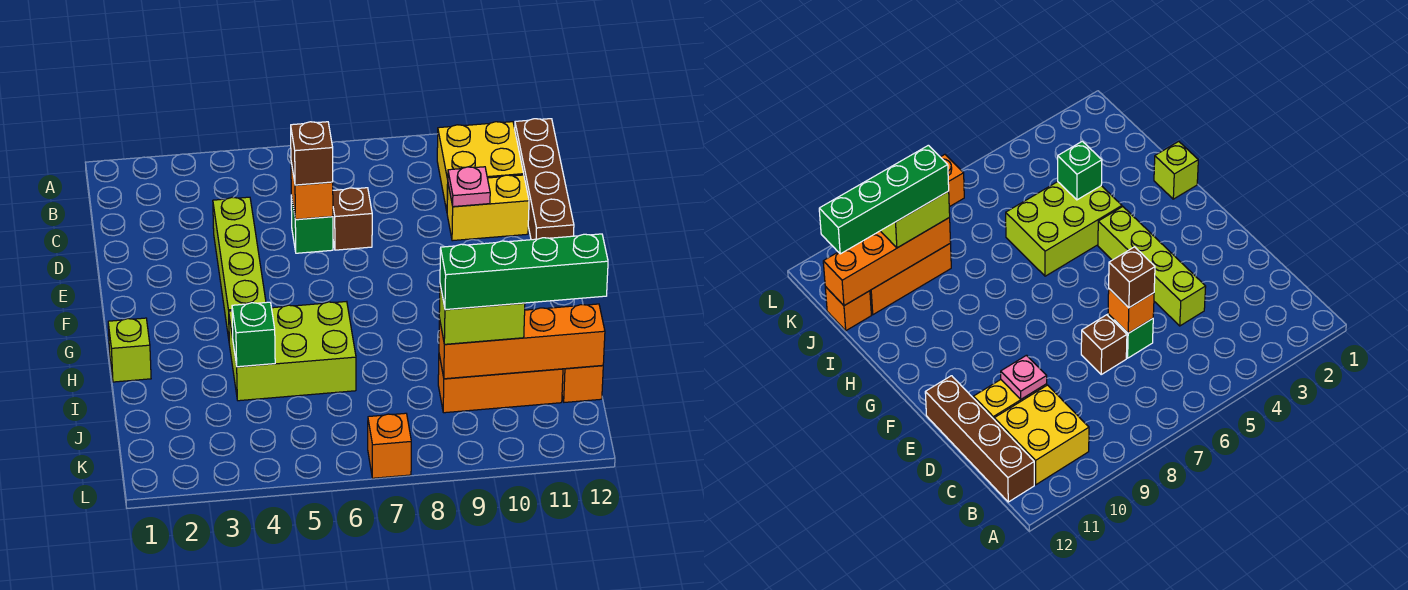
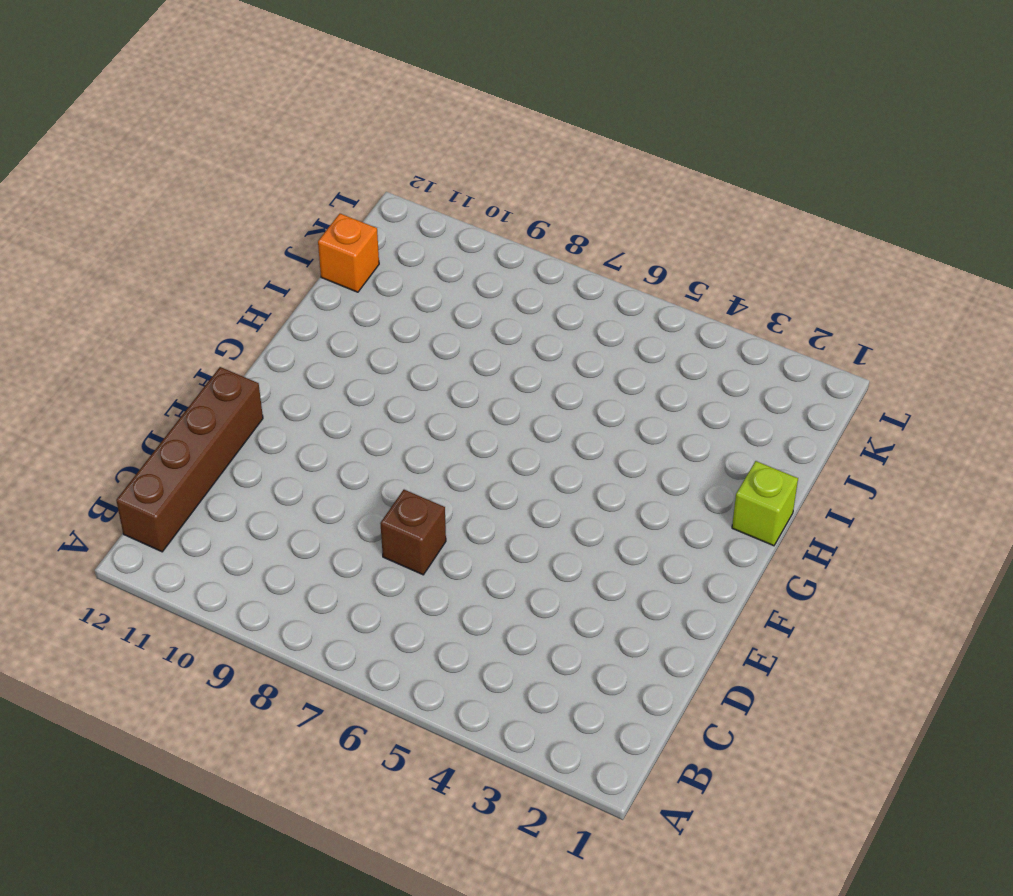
none -> yellow 2x2 brick [437,122,524,211]
none -> lime 1x4 brick [213,197,266,338]
none -> green 1x1 brick [291,195,333,253]

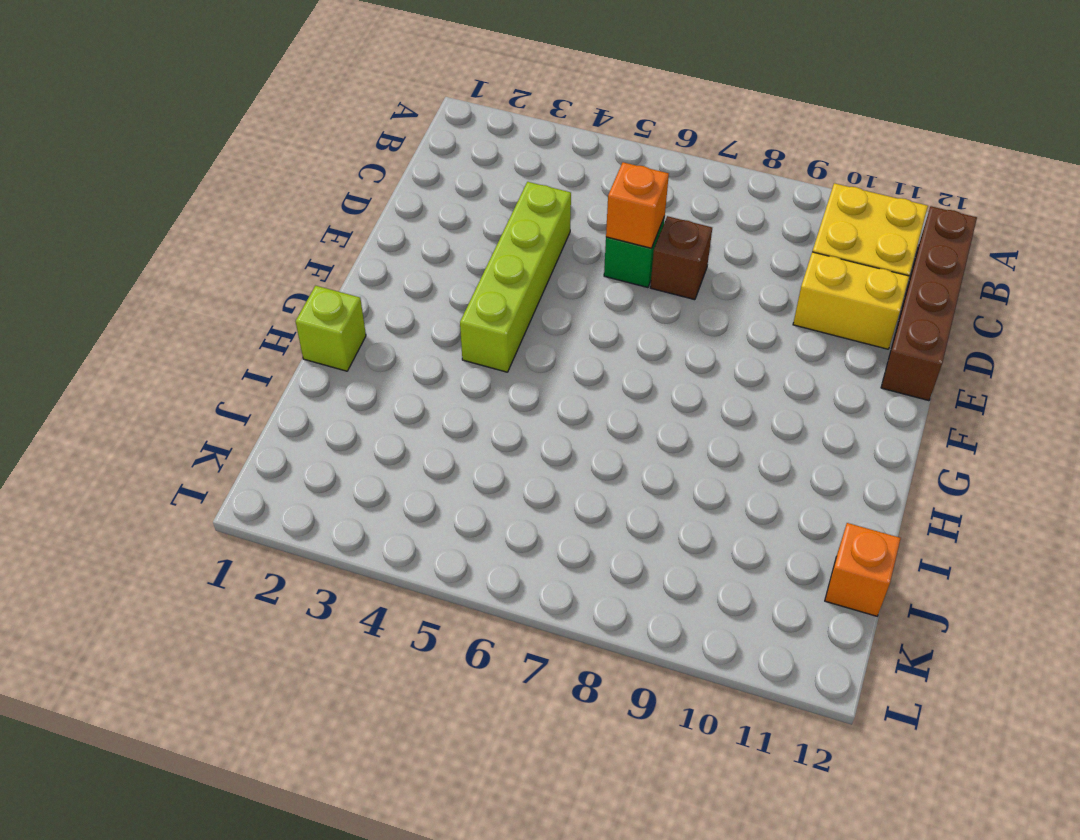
none -> lime 2x3 brick [229,302,356,401]
none -> orange 1x3 brick [438,355,563,413]
none -> orange 1x1 brick [368,413,411,478]

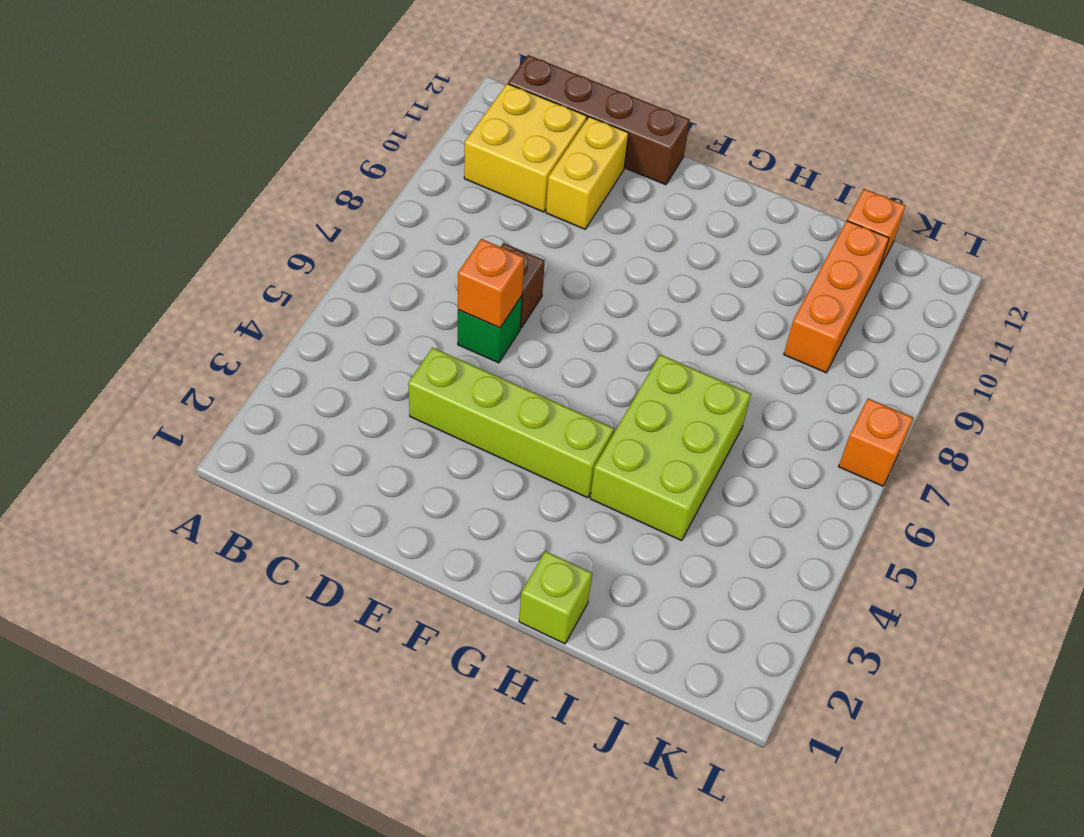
none -> pink 1x1 plate [448,167,490,207]
none -> green 1x1 brick [232,302,275,367]
none -> orange 1x4 brick [439,304,605,379]

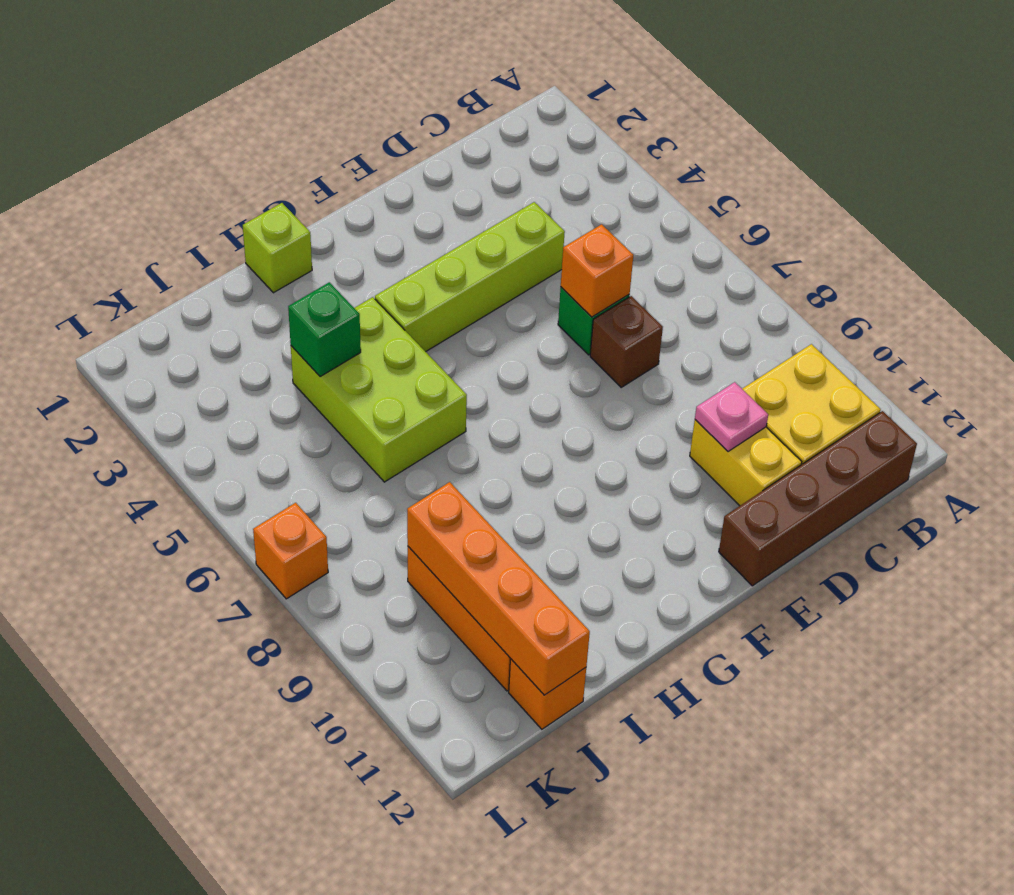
none -> brown 1x1 brick [291,122,333,185]
none -> lime 1x2 brick [439,285,525,344]
none -> green 1x4 brick [440,234,608,310]

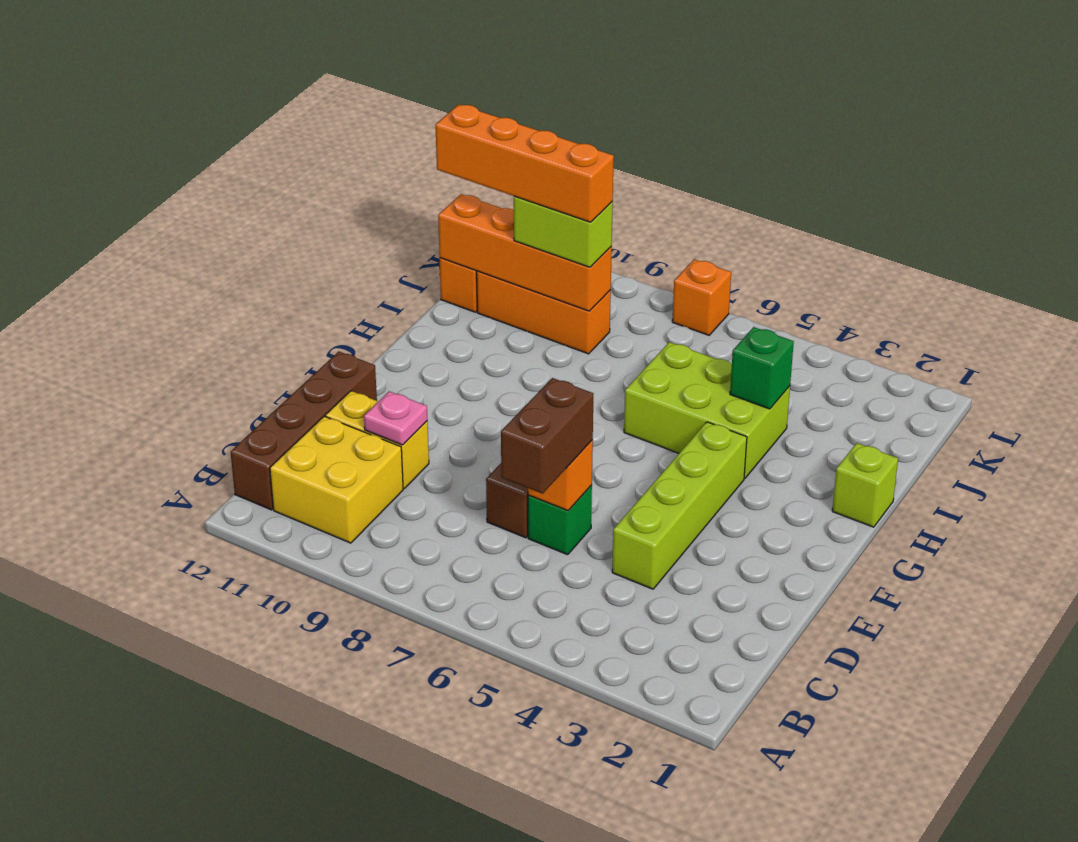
brown 1x2 brick [501,378,593,494] -> brown 1x1 brick [291,122,333,185]
orange 1x4 brick [436,105,614,222] -> green 1x4 brick [440,234,608,310]

